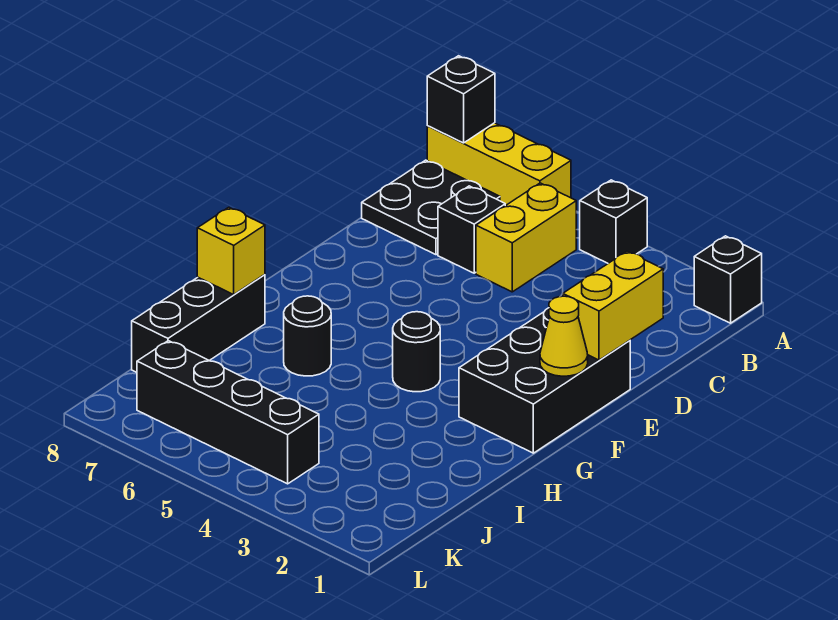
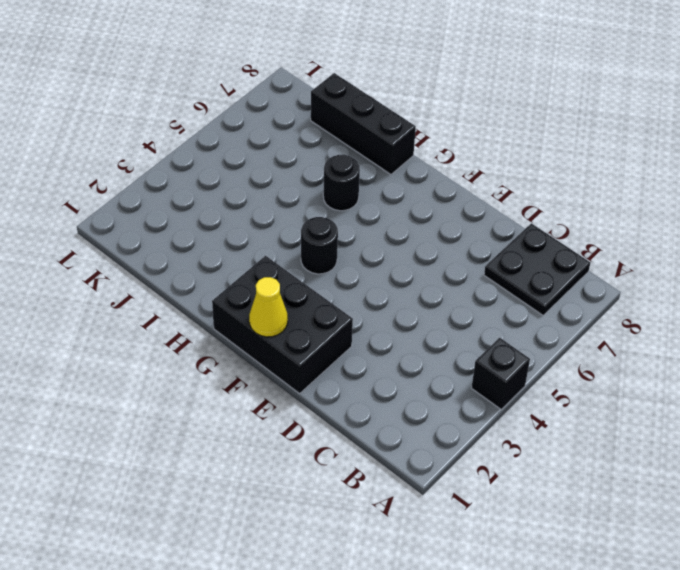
none -> black 1x1 brick [694,236,762,323]
none -> yellow 1x3 brick [427,123,571,206]
none -> yellow 1x2 brick [476,183,576,292]

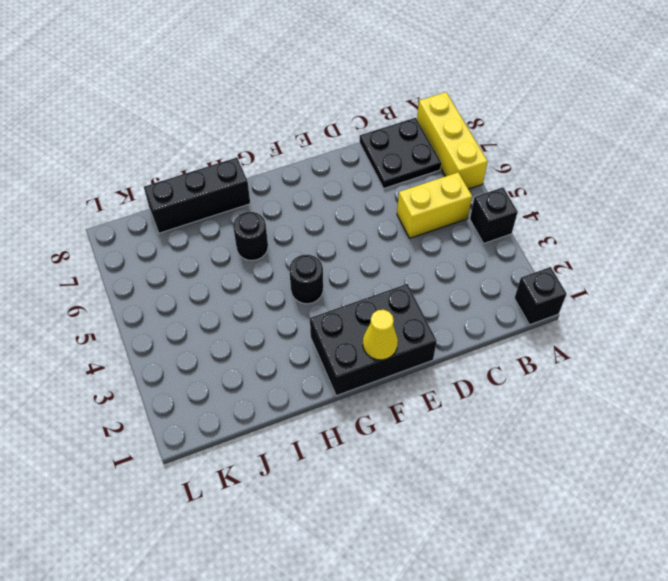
none -> black 1x1 brick [438,186,505,273]
none -> black 1x4 brick [137,341,319,484]
none -> black 1x1 brick [427,56,495,143]

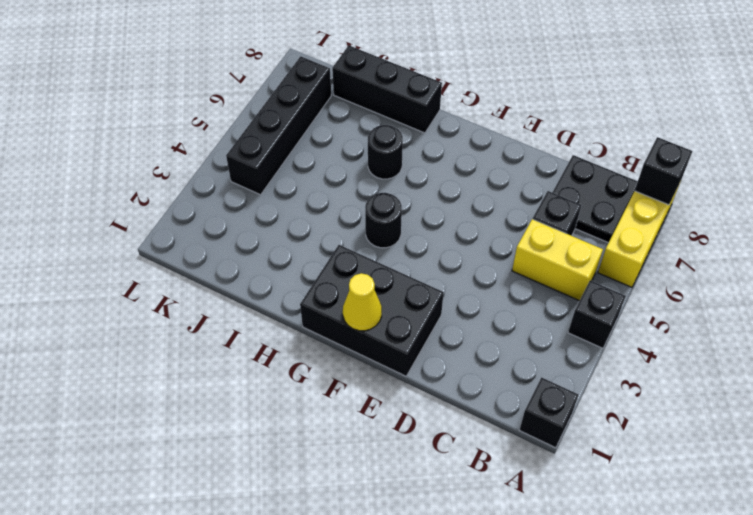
none -> yellow 1x2 brick [563,251,663,360]
none -> yellow 1x1 brick [197,207,265,294]

